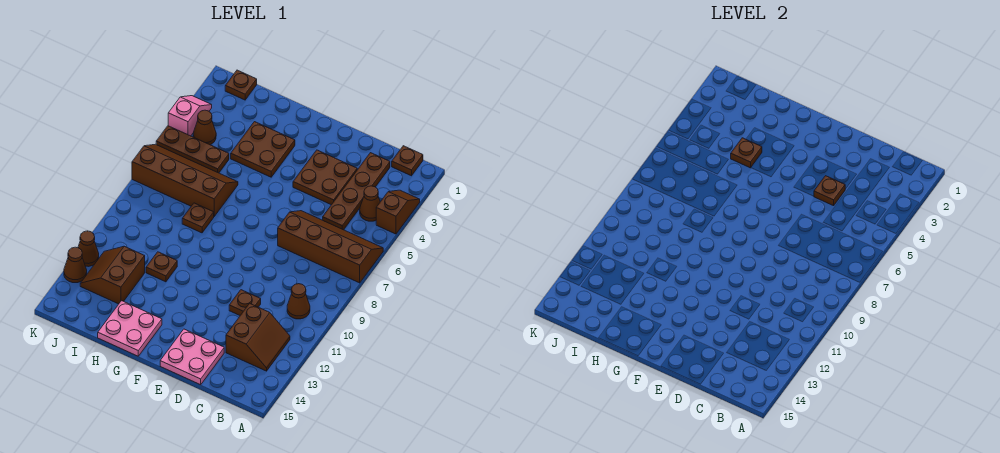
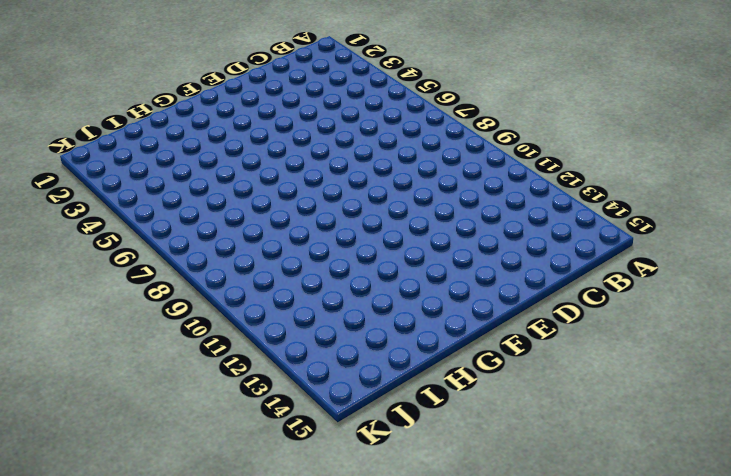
none -> brown 1x2 slope [376,190,420,234]
none -> brown 2x4 slope [278,211,383,283]
none -> brown 1x1 plate [392,146,423,176]

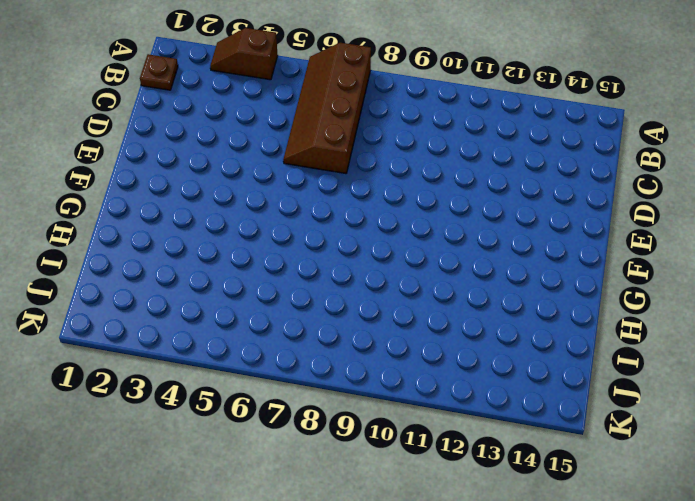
none -> brown 1x1 cone [360,186,380,221]
none -> brown 1x1 cone [287,284,310,319]
none -> brown 2x2 slope [226,303,290,371]

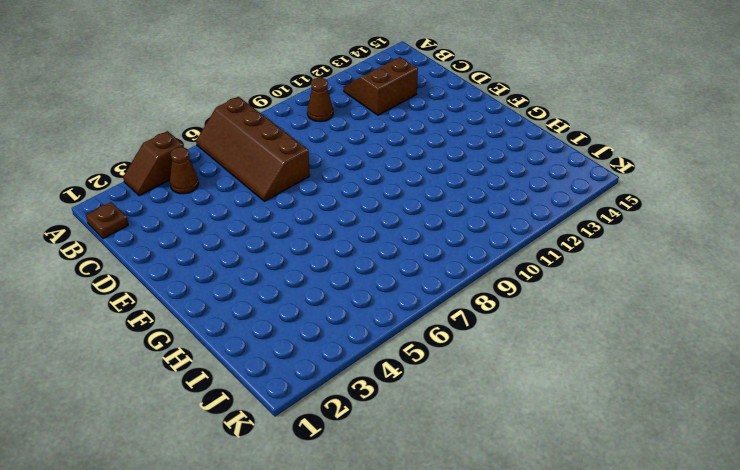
none -> brown 1x4 plate [323,153,390,230]
none -> brown 2x2 plate [293,150,357,205]
none -> brown 1x1 plate [229,290,261,315]

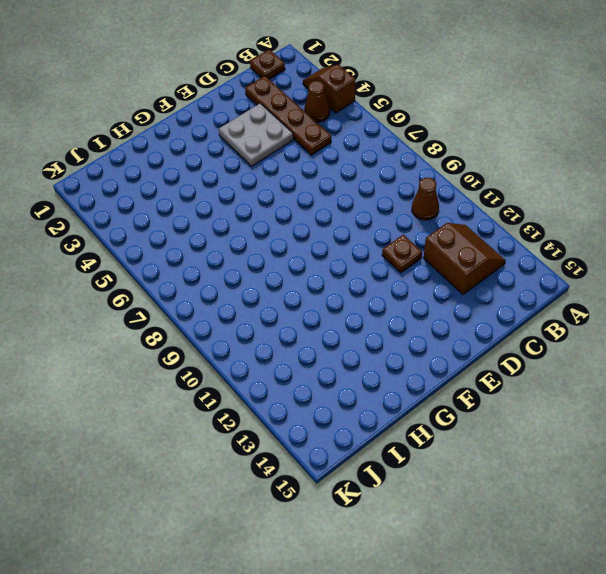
grey 2x2 plate [219,103,293,166] -> brown 2x2 plate [293,150,357,205]
none -> brown 2x4 slope [278,211,383,283]
none -> pink 2x2 plate [160,329,224,385]
none -> brown 2x2 plate [231,122,295,177]

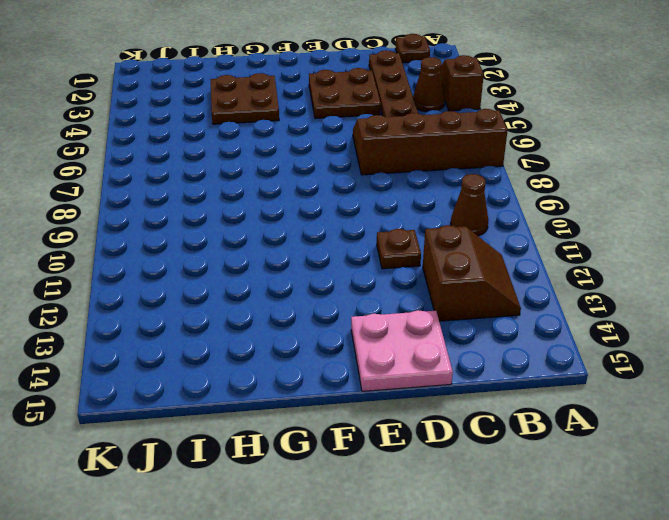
none -> pink 2x2 plate [98,301,162,356]
none -> brown 2x4 slope [132,144,238,216]
none -> brown 1x1 plate [182,203,214,233]

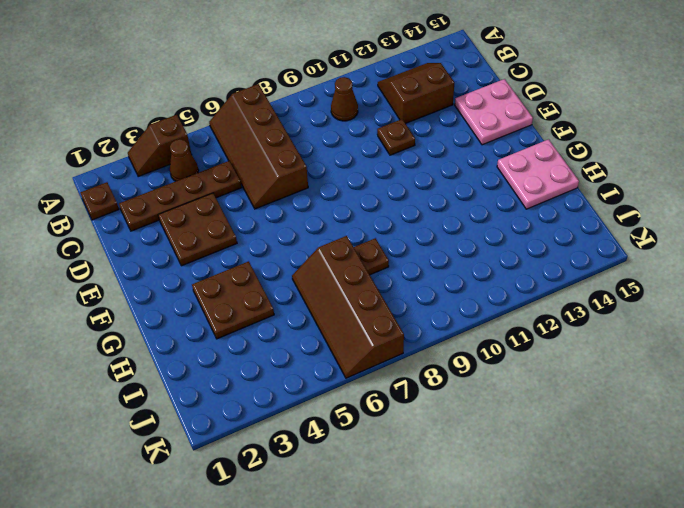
none -> brown 1x1 plate [146,252,177,282]
none -> brown 1x3 plate [156,126,229,173]
none -> brown 2x2 slope [80,246,145,304]

